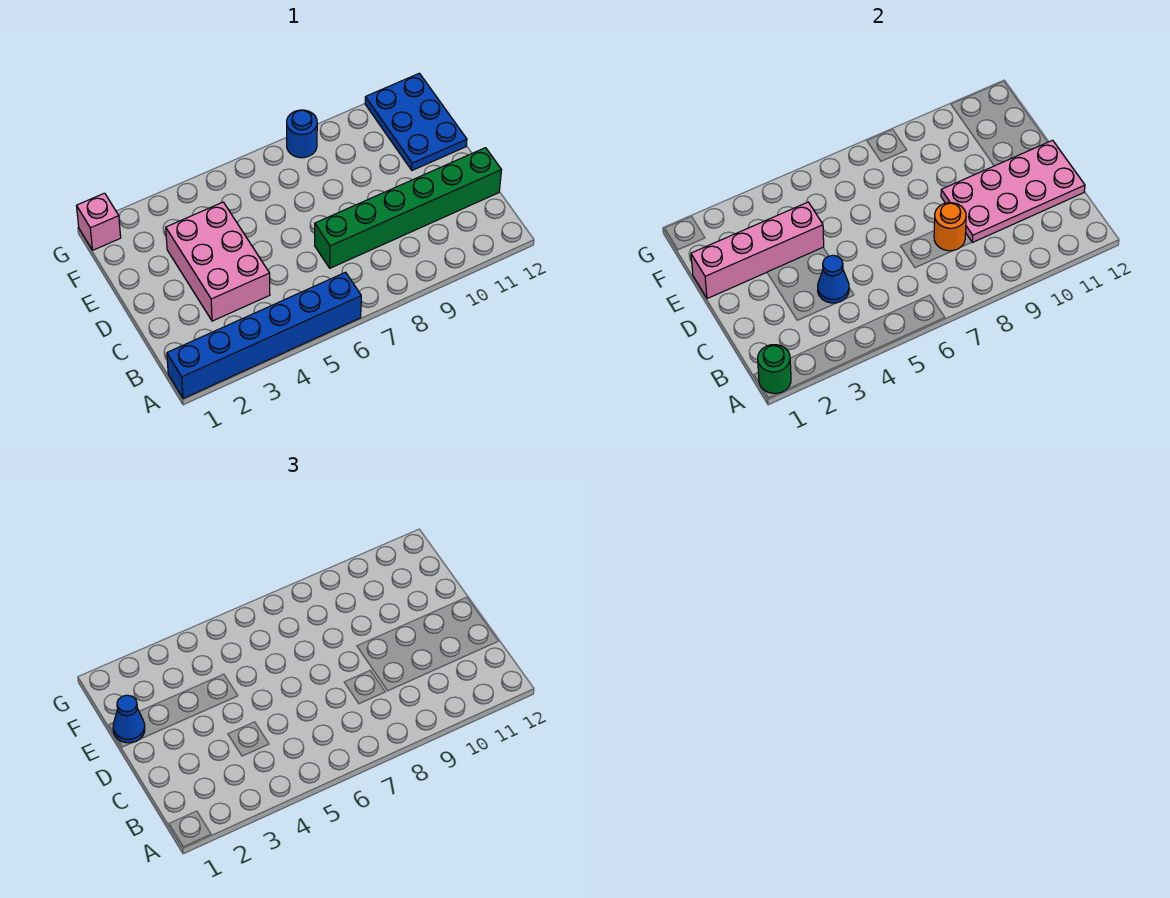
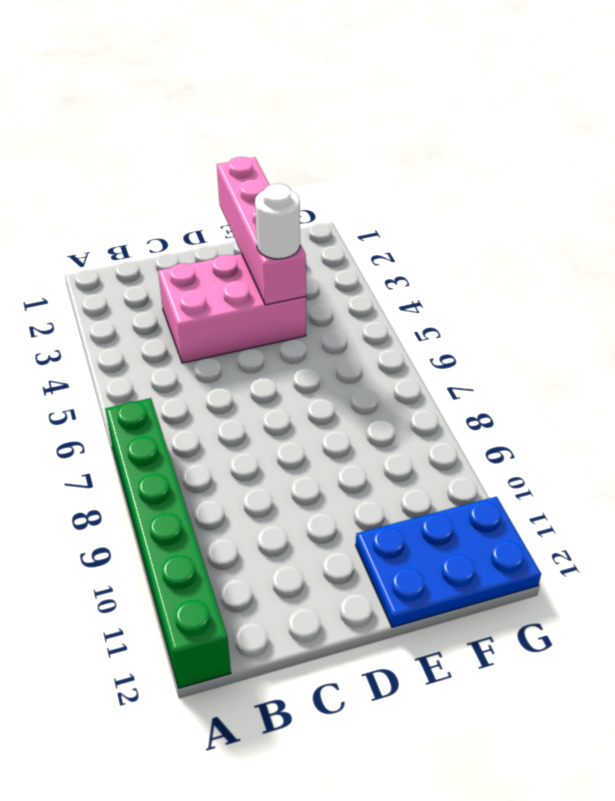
green 1x6 brick [105,398,231,688] -> green 1x6 brick moved to [315,148,501,268]
white 1x1 round brick [255,184,300,259] -> none
none -> blue 1x6 brick [167,272,361,398]
none -> pink 1x1 brick [77,193,121,250]
none -> blue 1x1 round brick [287,110,317,158]

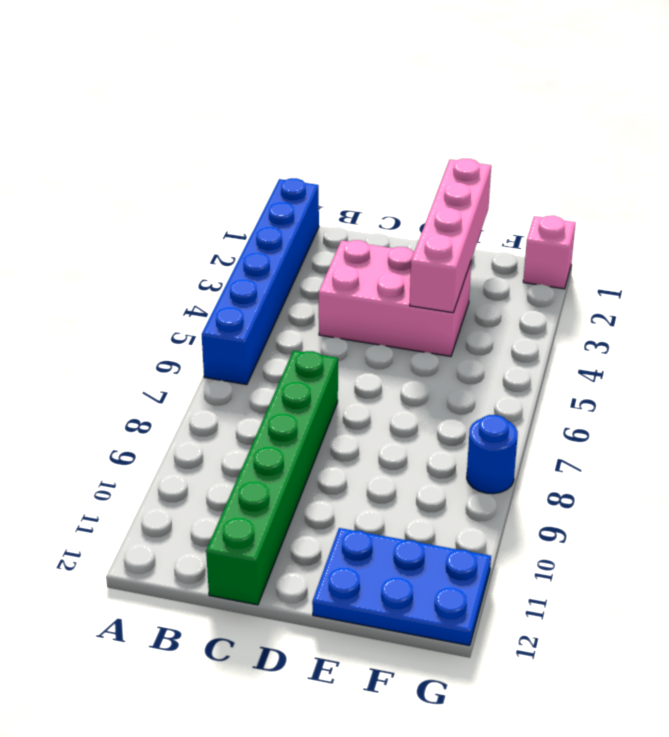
none -> green 1x1 round brick [758,345,791,393]
none -> blue 1x1 cone [818,255,849,303]
none -> orange 1x1 round brick [934,203,966,251]

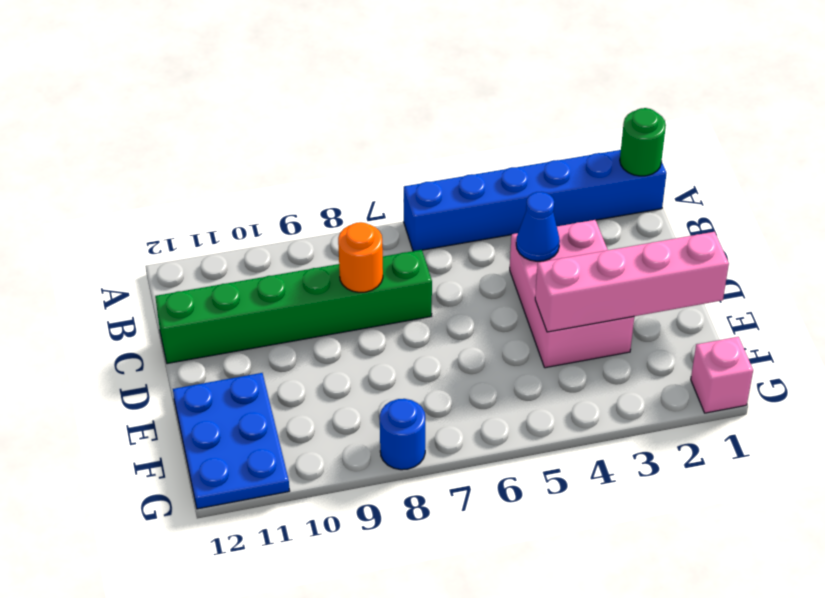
none -> pink 2x4 plate [941,140,1085,242]
none -> blue 1x1 cone [113,695,145,743]

